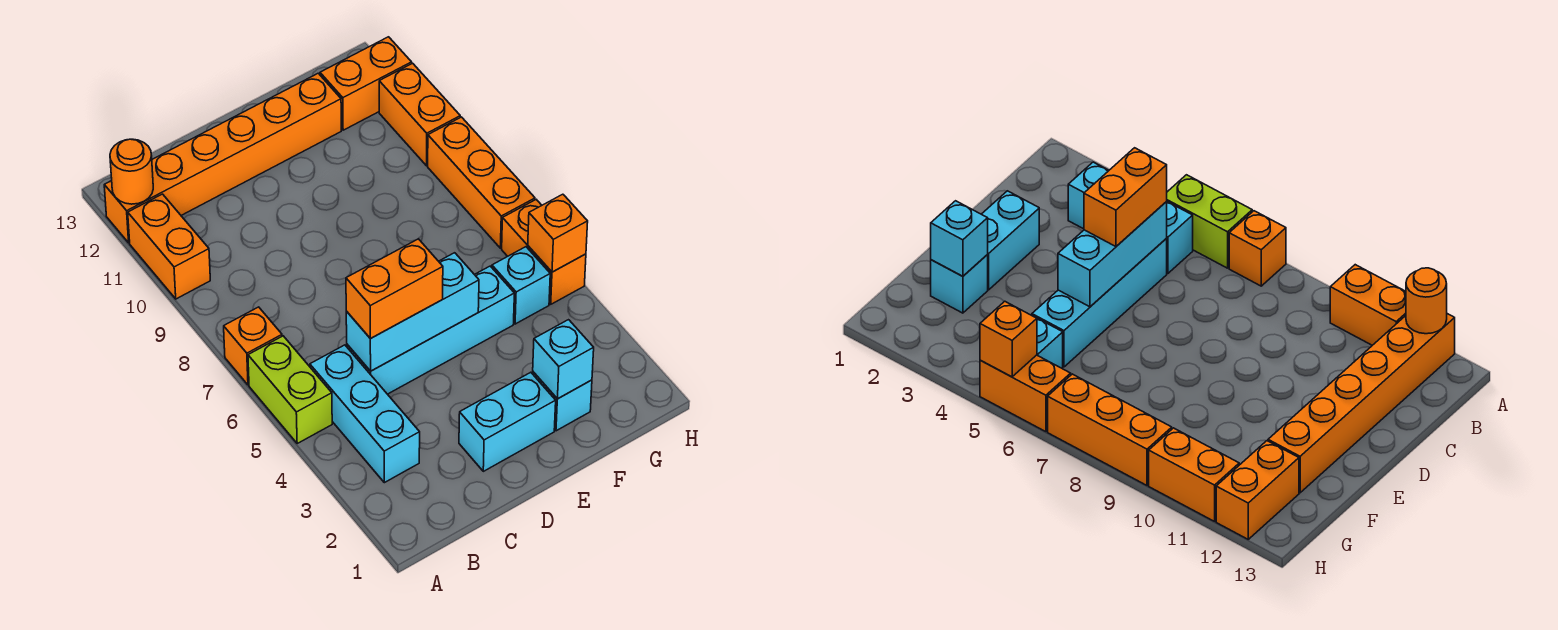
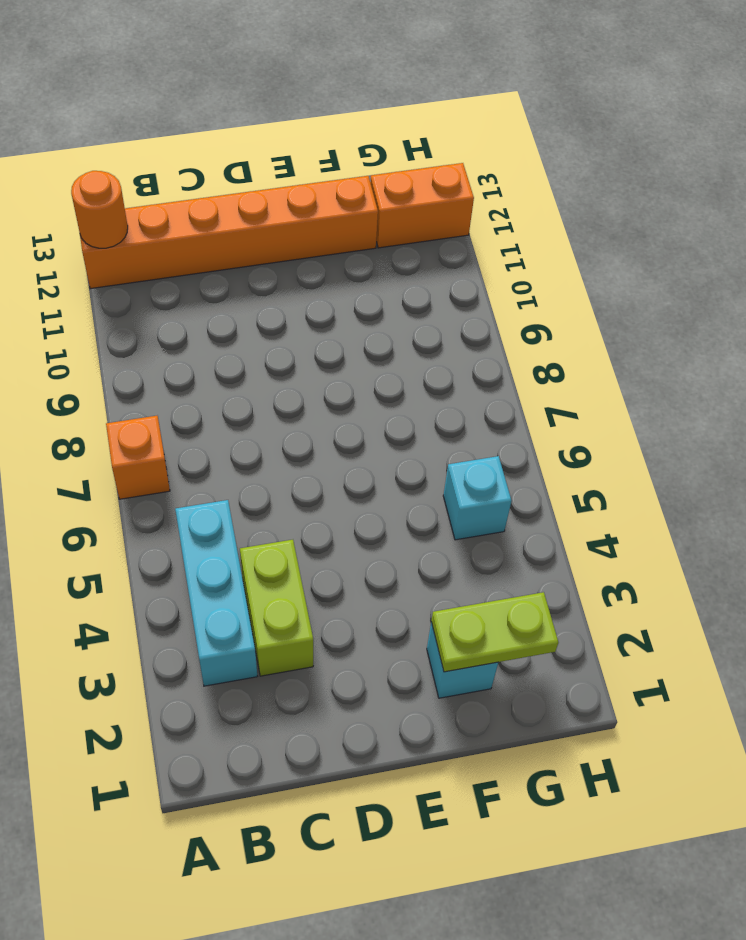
lime 1x2 brick [240,540,313,676] -> lime 1x2 brick moved to [248,336,332,443]
lime 1x2 plate [431,592,558,672] -> cyan 1x1 brick [533,320,594,399]
none -> orange 1x2 brick [128,194,210,299]
none -> cyan 1x4 brick [347,266,514,394]
none -> cyan 1x2 brick [459,372,556,471]

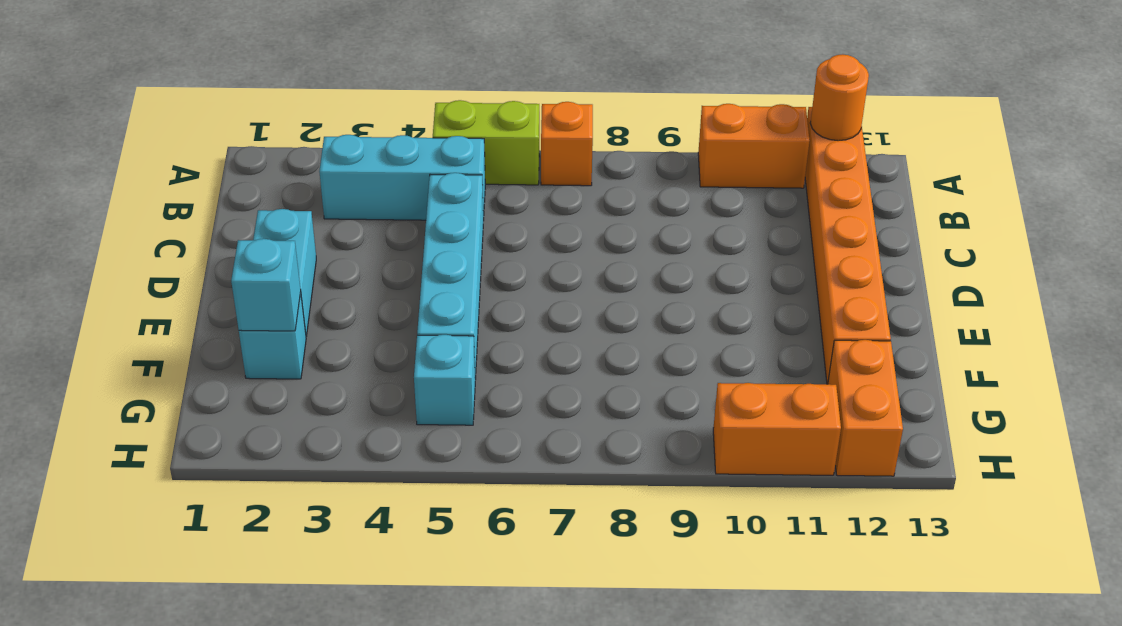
none -> orange 1x2 brick [502,200,586,304]
none -> orange 1x3 brick [428,117,535,248]
none -> cyan 1x3 brick [346,253,479,371]

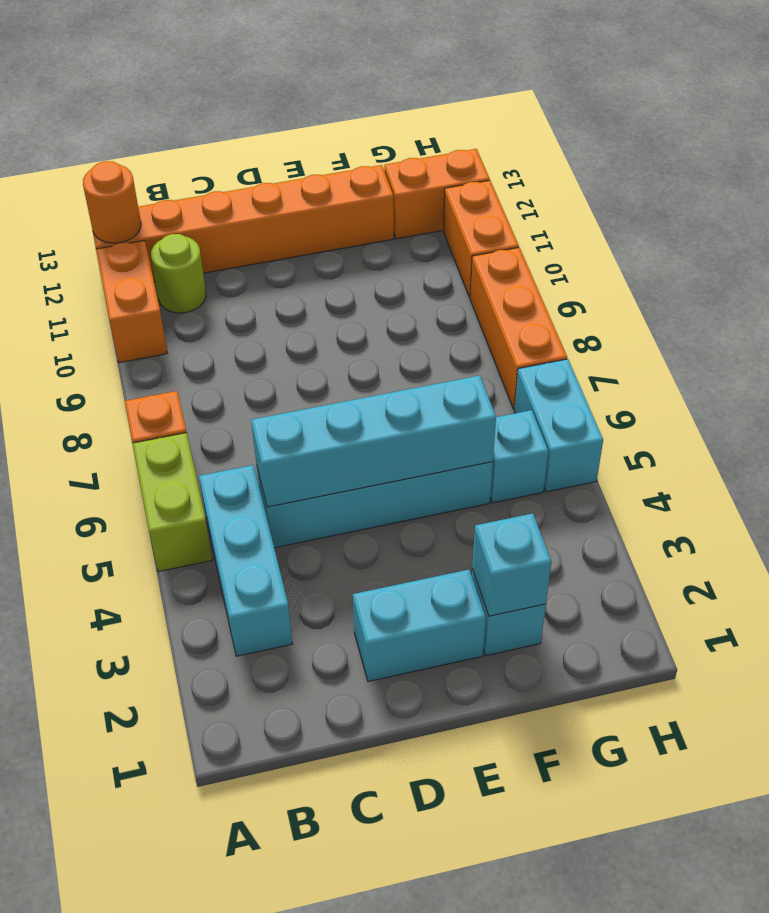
lime 1x1 round brick [151,234,206,313] -> none
cyan 1x4 brick [251,376,496,507] -> cyan 1x3 brick [346,253,479,371]
cyan 1x2 brick [514,359,603,492] -> orange 1x2 brick [502,200,586,304]
none -> orange 1x1 brick [528,194,588,272]
none -> orange 1x2 brick [346,239,443,339]

